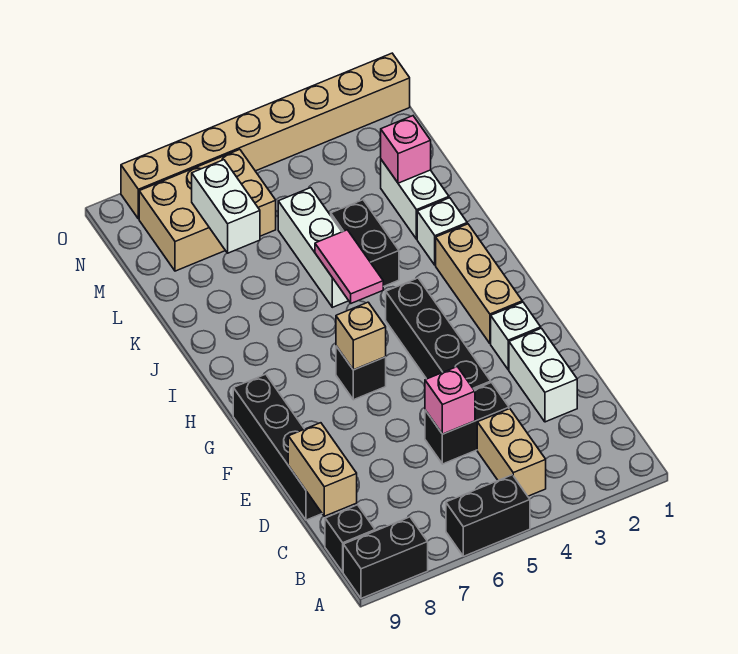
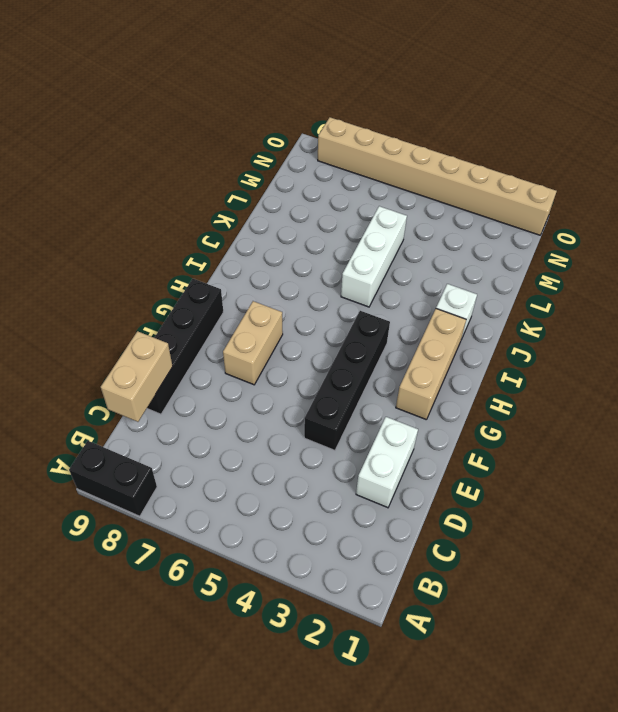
tan 1x2 brick [223,301,283,385] -> tan 1x2 brick moved to [477,409,546,496]
none -> black 1x2 brick [446,475,530,556]
none -> black 1x1 brick [325,505,375,572]
none -> black 1x2 brick [425,383,509,464]

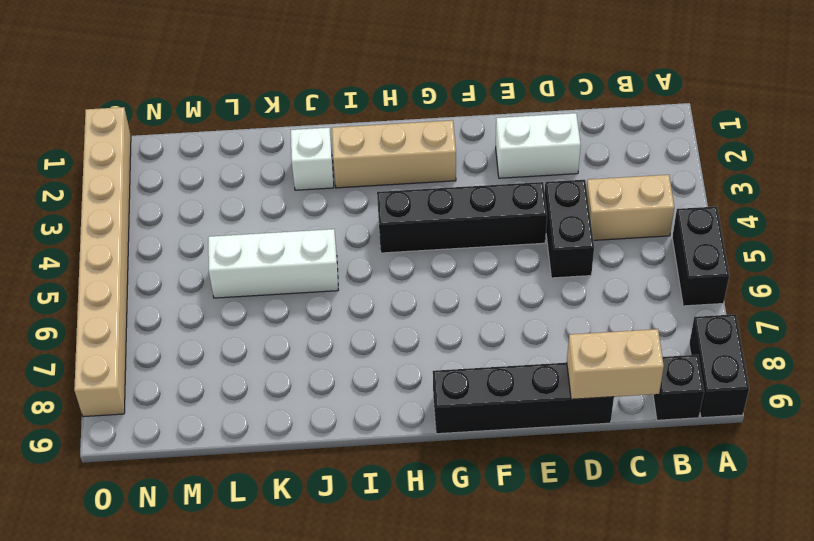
none -> white 1x1 brick [491,302,541,370]
none -> black 1x1 brick [336,346,386,400]
none -> black 1x2 brick [331,200,399,287]

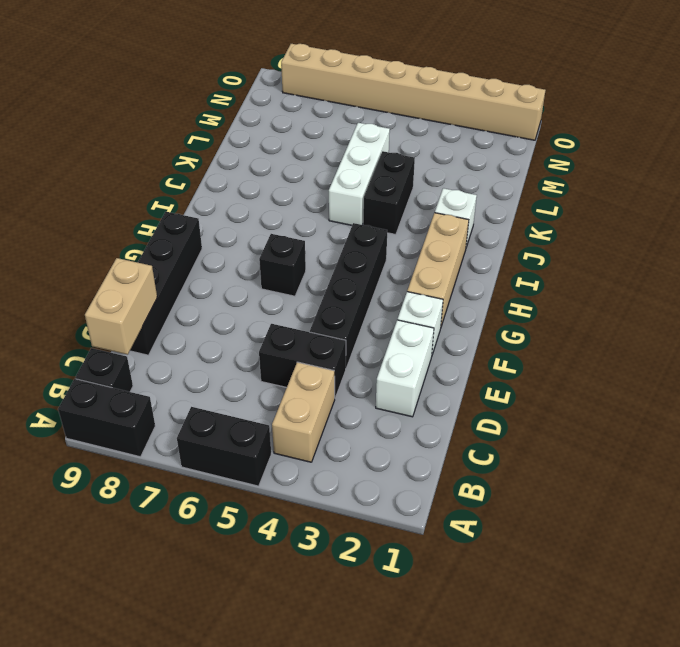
none -> white 1x2 brick [381,160,449,239]
none -> tan 2x3 brick [139,150,276,271]
none -> pink 1x1 brick [425,367,475,434]

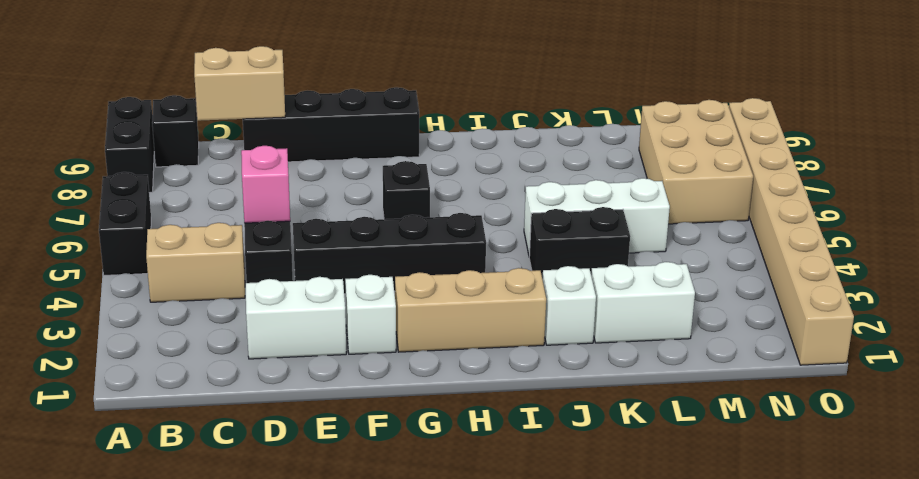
none -> tan 1x1 brick [336,302,386,370]
none -> pink 1x2 tile [315,230,383,303]
none -> pink 1x1 brick [381,116,431,183]

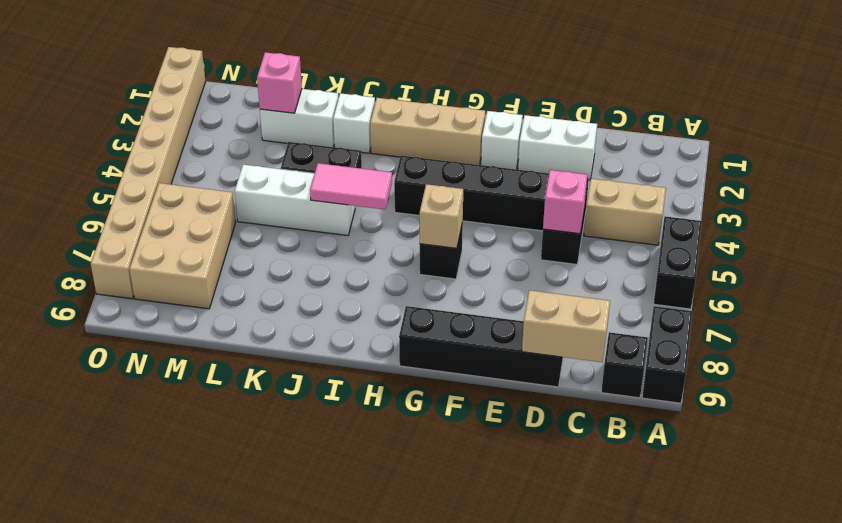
none -> white 1x2 brick [192,160,260,253]

